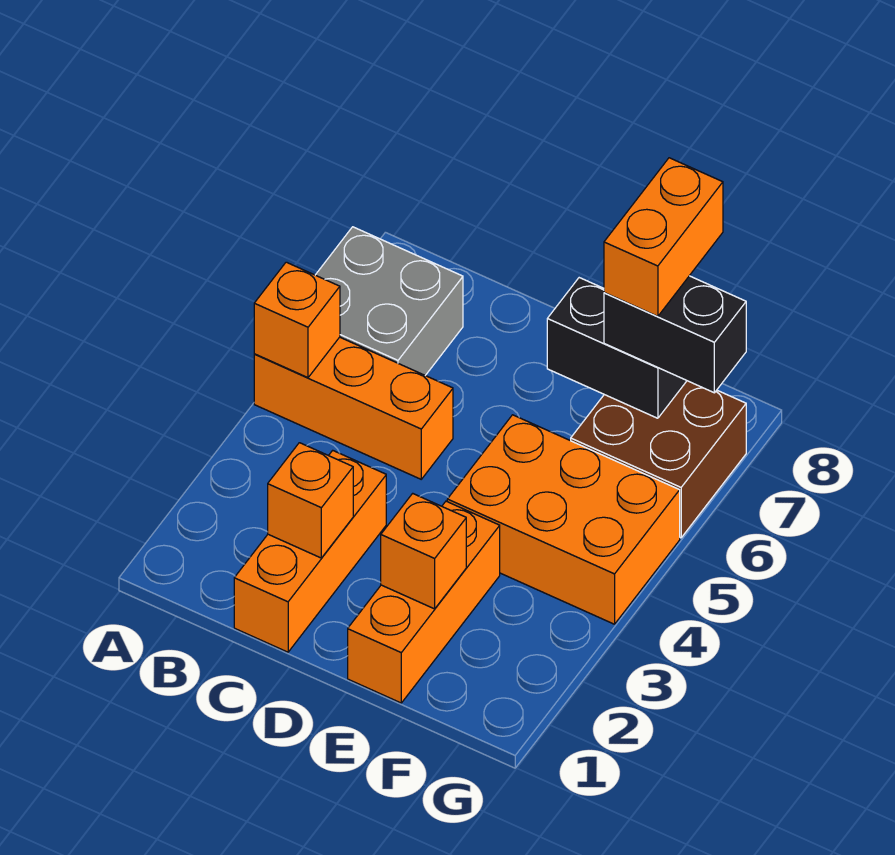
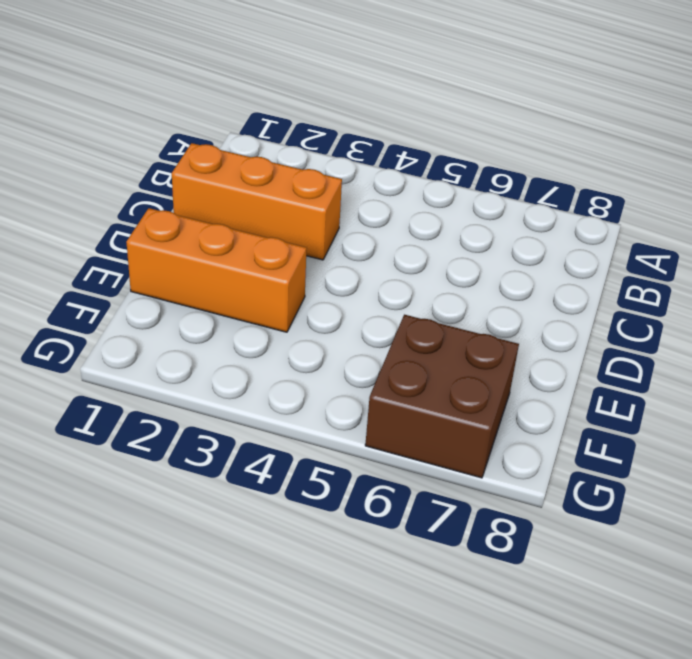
none -> orange 1x3 brick [254,337,453,479]
none -> grey 2x2 brick [316,227,463,375]
none -> orange 2x3 brick [447,415,680,624]

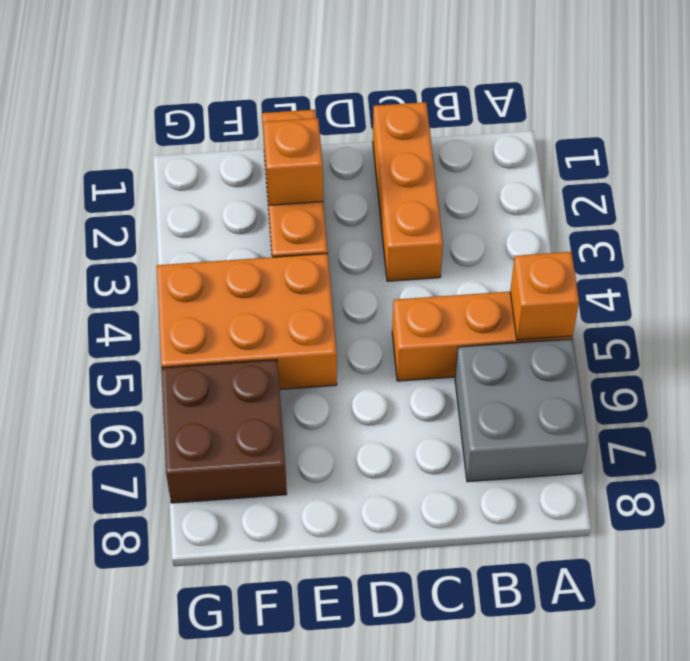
none -> orange 1x1 brick [268,443,353,558]
none -> black 1x2 brick [547,278,687,418]
none -> black 1x2 brick [604,276,746,393]

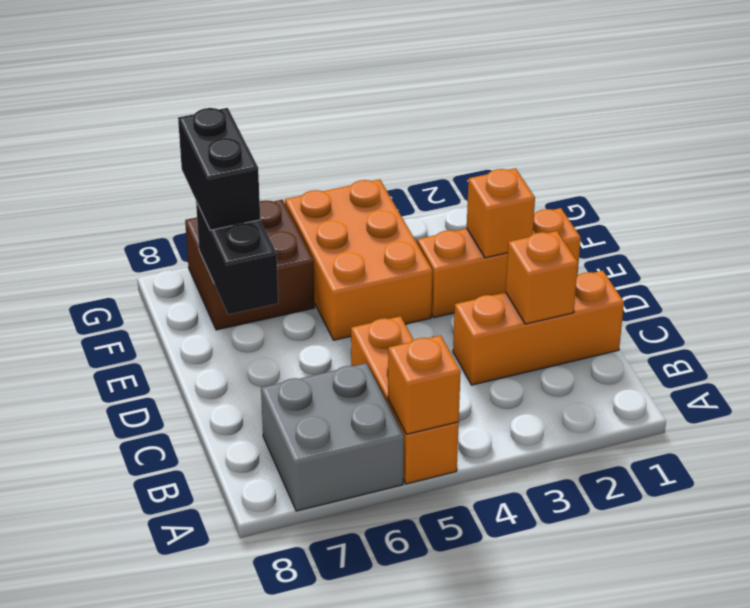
none -> orange 1x2 brick [604,158,723,316]

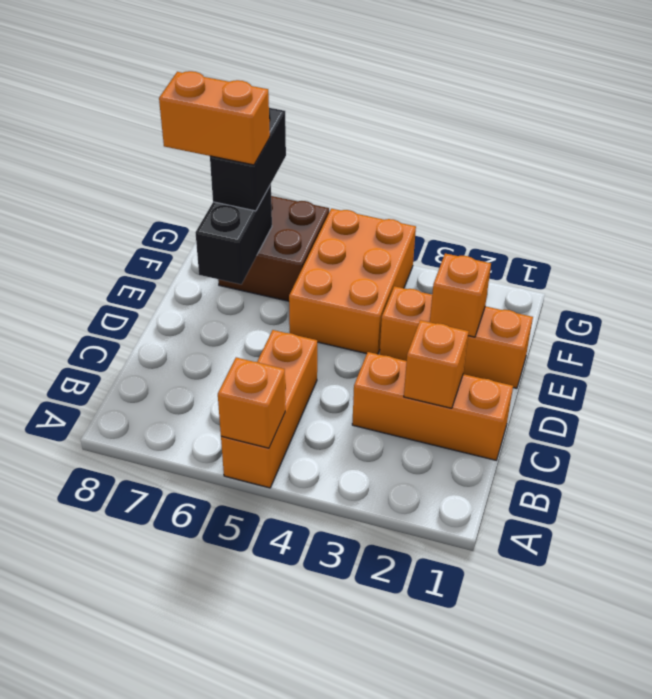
none -> grey 2x2 brick [316,227,463,375]

